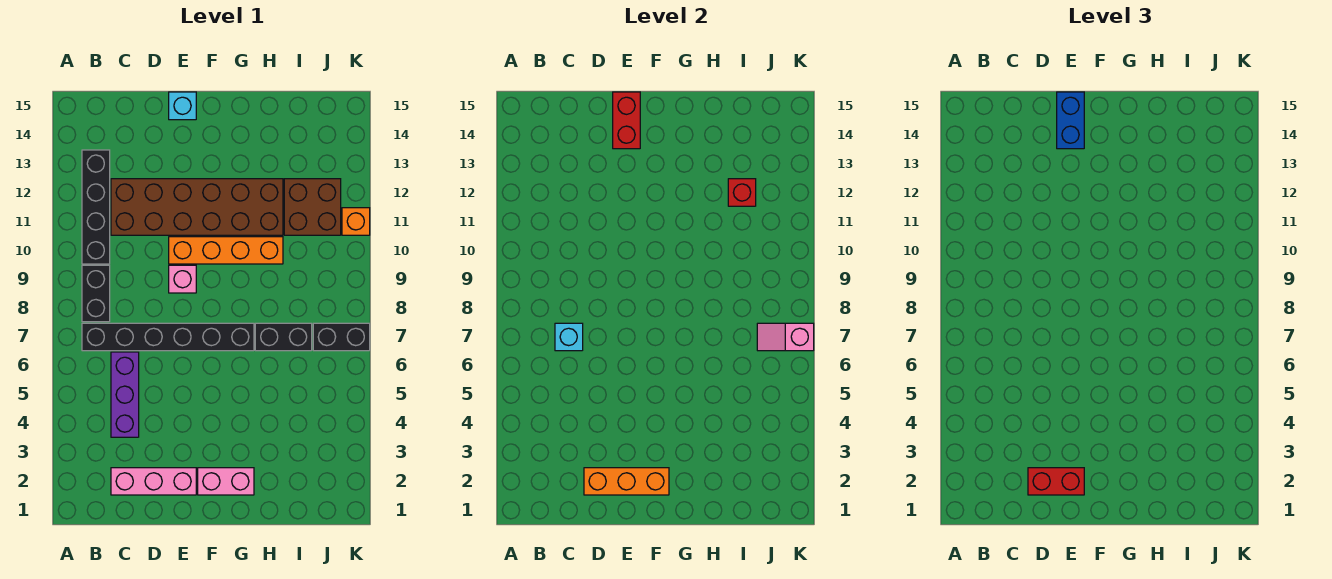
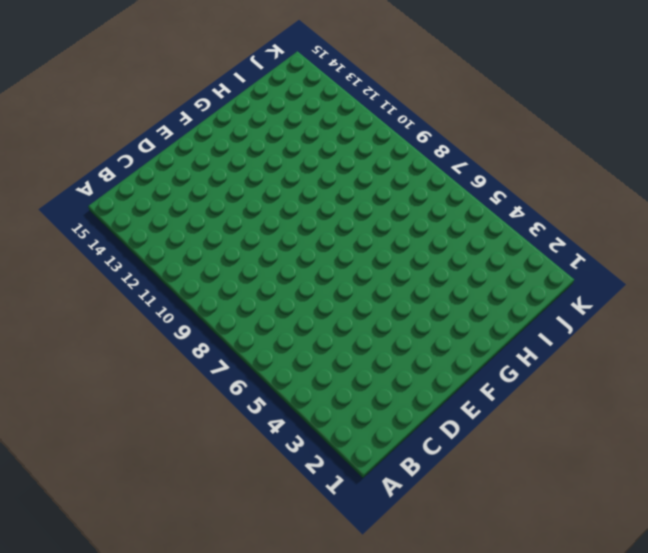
none -> black 1x6 brick [82,323,254,351]
none -> black 1x2 brick [82,265,110,322]
none -> black 1x4 brick [82,150,110,264]

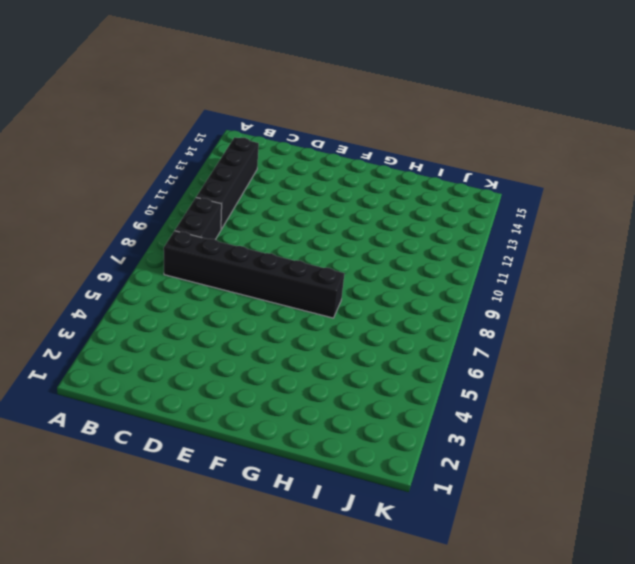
none -> pink 1x3 brick [111,468,196,495]
none -> purple 1x3 brick [111,352,139,437]
none -> brown 2x6 brick [111,179,283,235]

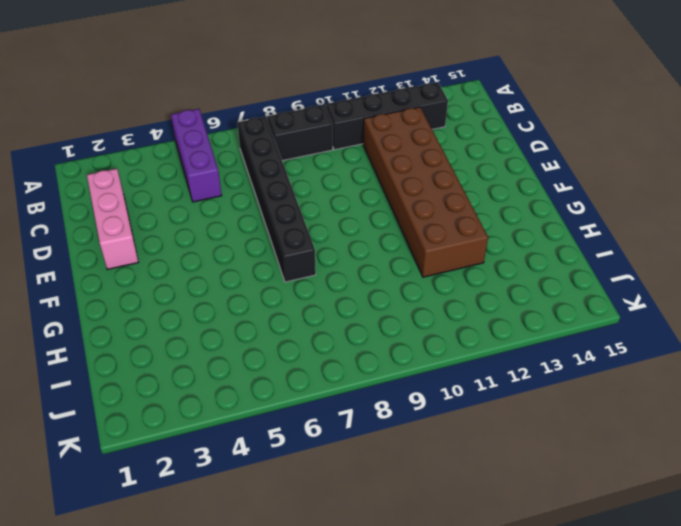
purple 1x3 brick [171,109,222,202] -> purple 1x3 brick turned to [111,352,139,437]
none -> pink 1x1 brick [169,265,196,293]
none -> orange 1x4 brick [169,237,283,264]
none -> cyan 1x1 brick [169,92,196,120]

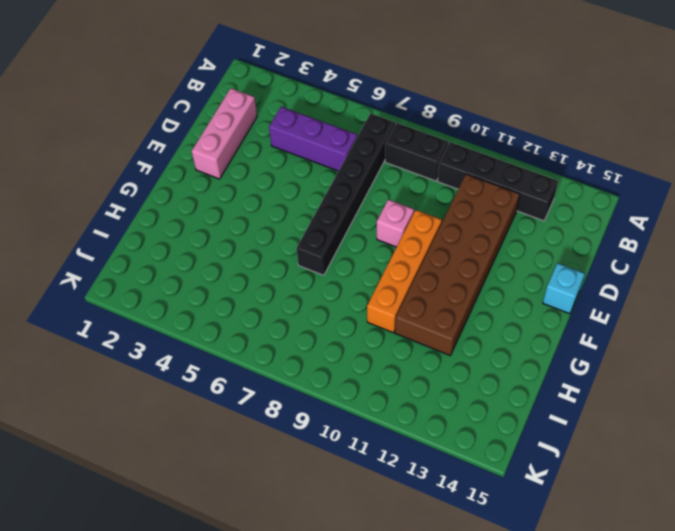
none -> pink 1x2 brick [198,468,254,495]
none -> black 1x2 brick [255,323,312,351]
none -> brown 2x2 brick [284,179,341,235]

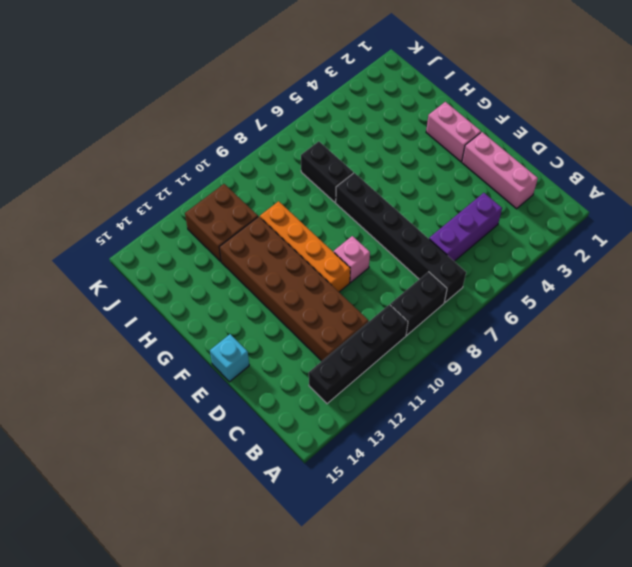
none -> black 1x2 brick [313,323,370,351]
none -> orange 1x1 brick [342,208,370,235]
none -> cyan 1x1 brick [555,323,583,351]

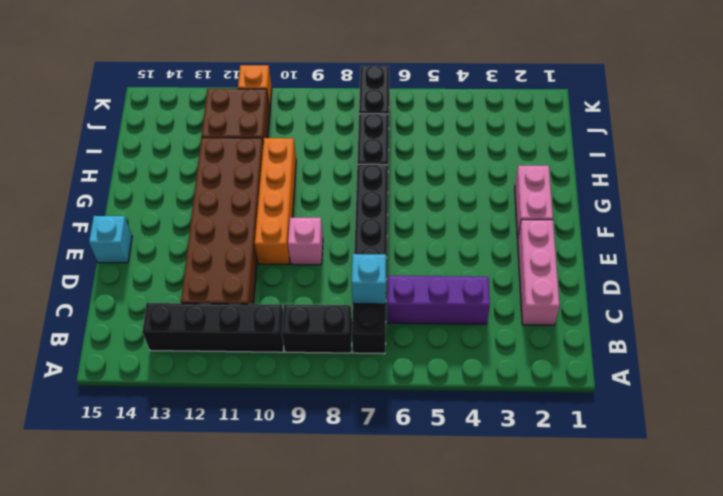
none -> orange 1x3 brick [584,468,669,495]
none -> red 1x2 brick [613,92,640,149]
none -> red 1x1 brick [728,179,756,206]

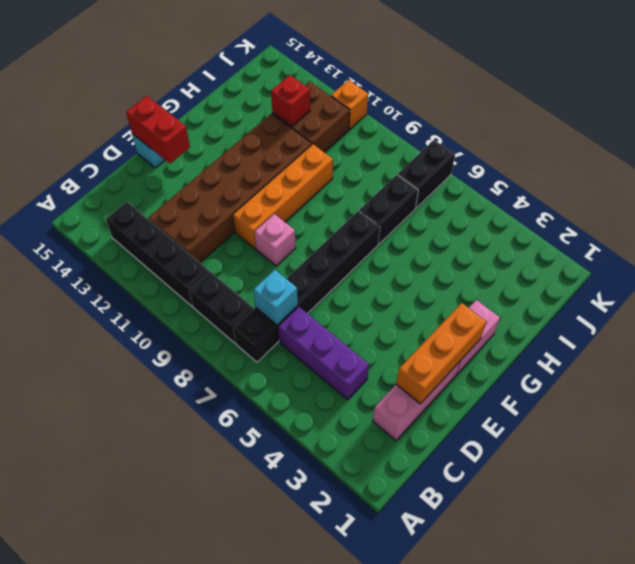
none -> pink 1x2 slope [757,323,814,351]
none -> red 1x2 brick [1028,468,1084,495]
none -> blue 1x2 brick [1057,92,1084,149]

